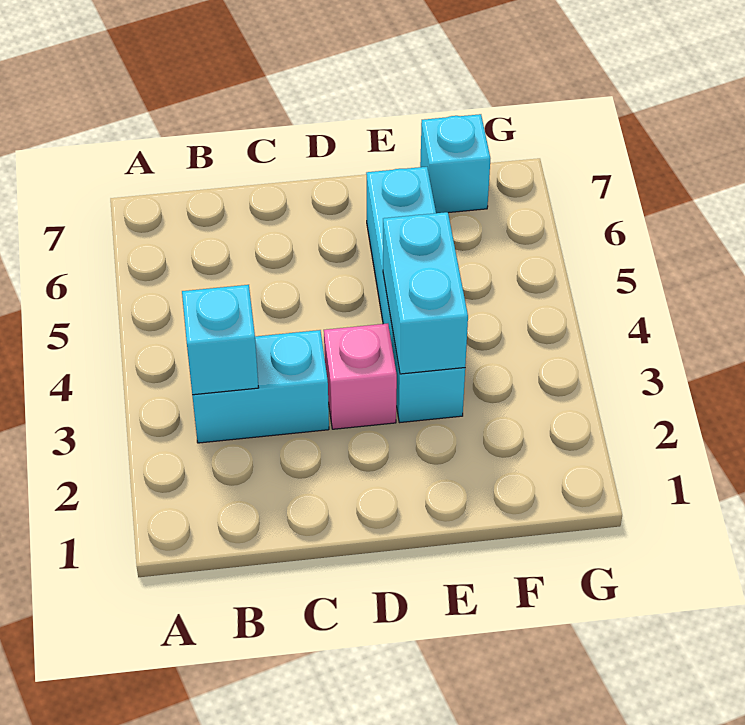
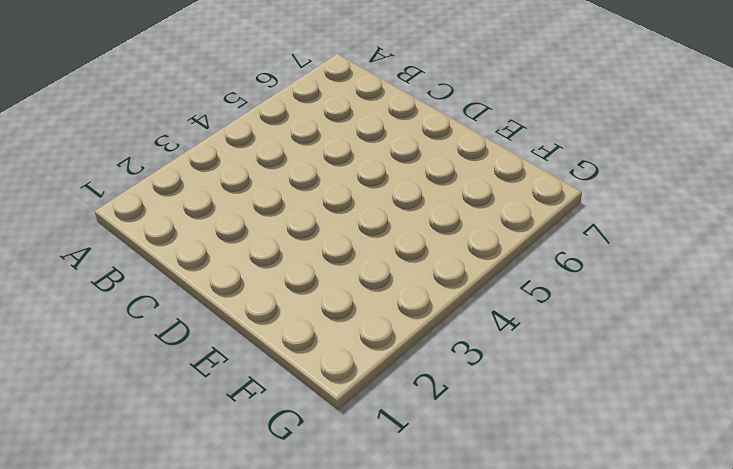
none -> cyan 1x2 brick [192,330,329,443]
none -> pink 1x1 brick [324,324,397,429]

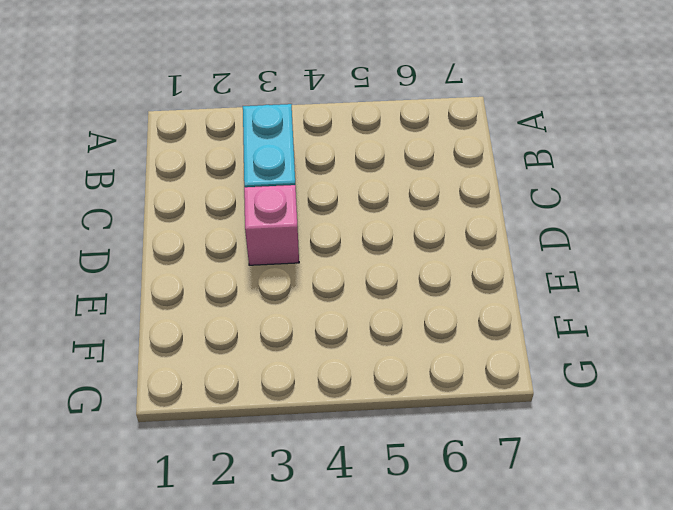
none -> cyan 1x4 brick [366,167,465,423]
none -> cyan 1x1 brick [420,114,490,213]

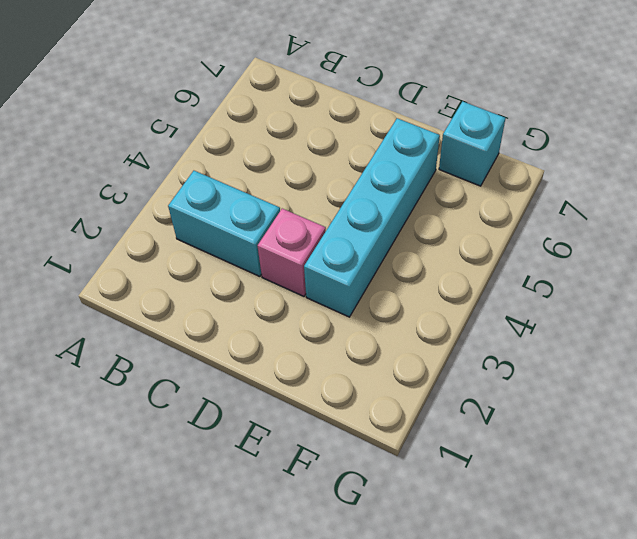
none -> cyan 1x1 brick [182,285,259,395]
none -> cyan 1x2 brick [383,212,468,374]

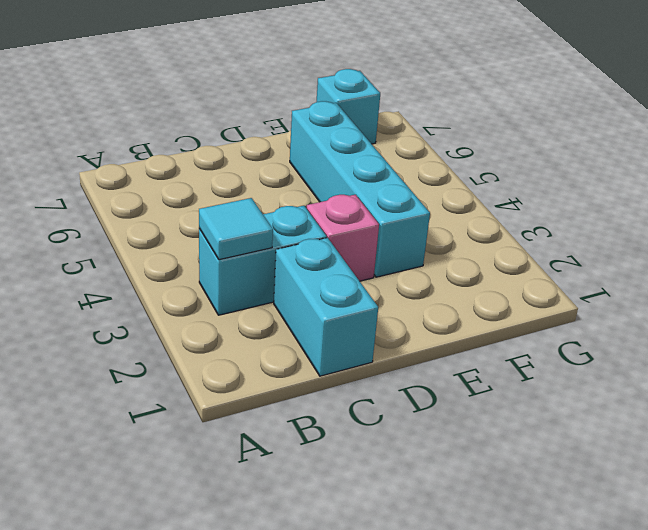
cyan 1x1 tile [199,198,273,260] -> cyan 1x1 brick [182,285,259,395]
cyan 1x2 brick [274,238,378,376] -> cyan 1x2 brick moved to [383,212,468,374]

